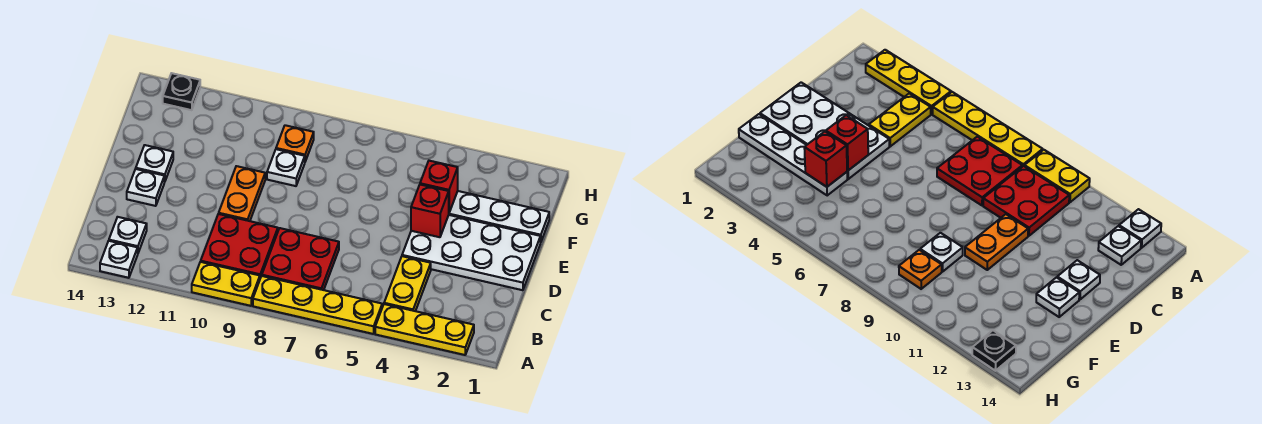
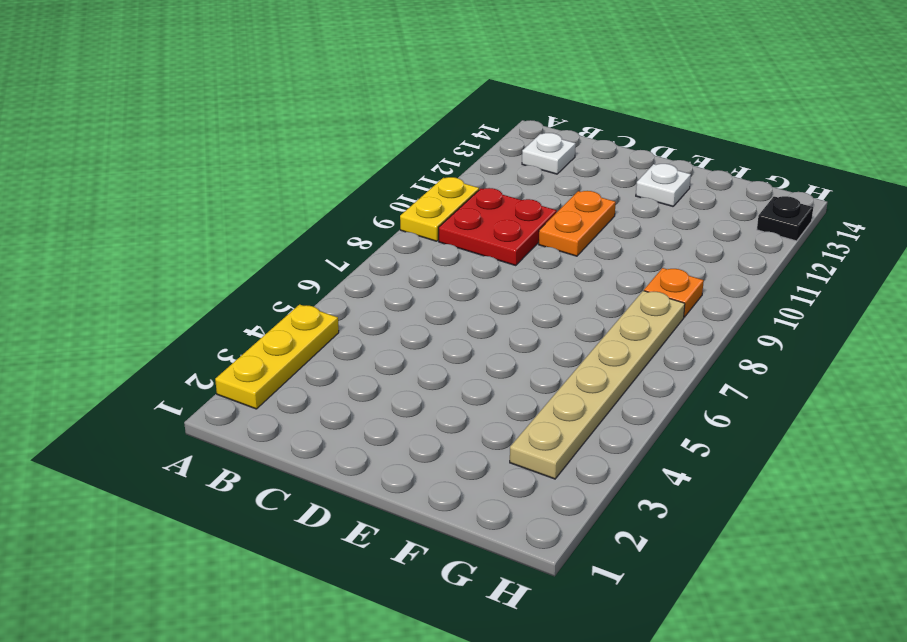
orange 1x2 plate [539,191,616,256] -> orange 1x2 plate turned to [219,166,265,221]
tan 1x6 plate [510,291,685,479] -> none
none -> yellow 1x4 plate [253,276,382,334]
none -> white 1x1 plate [100,241,138,278]
none -> yellow 1x2 plate [384,256,431,311]

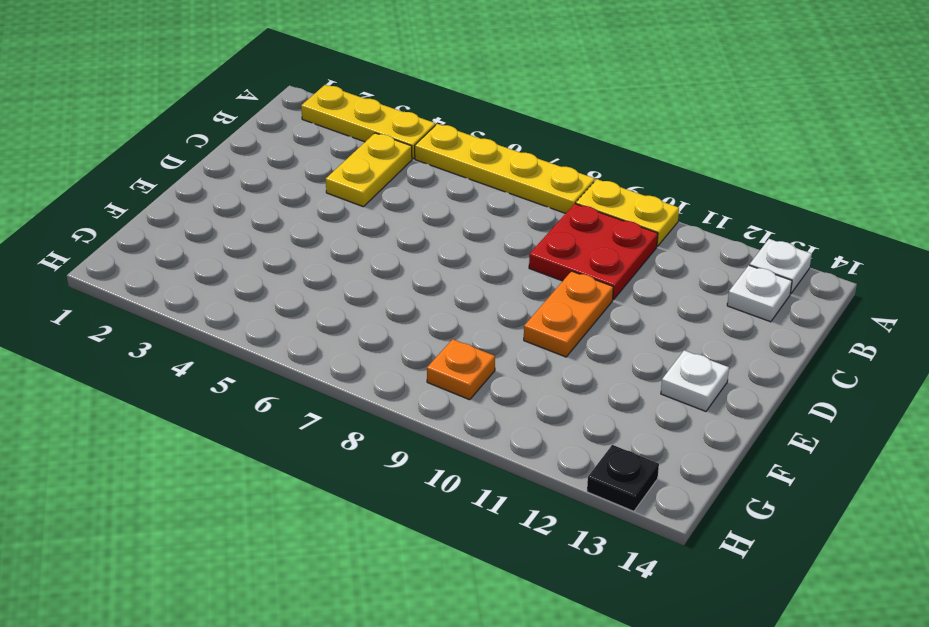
none -> red 2x2 plate [262,228,339,290]
none -> white 2x4 plate [402,215,540,290]
none -> white 1x1 plate [127,169,164,206]

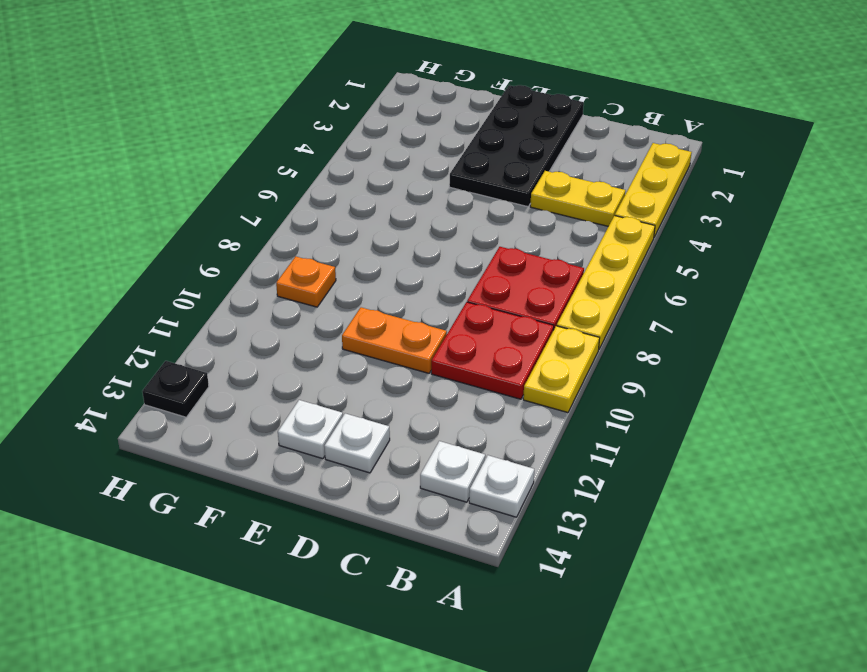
black 2x4 plate [449,85,584,207] -> white 2x4 plate [402,215,540,290]
none -> white 1x4 plate [449,191,549,242]
none -> white 1x1 plate [267,149,305,186]
none -> red 1x1 brick [411,185,449,237]

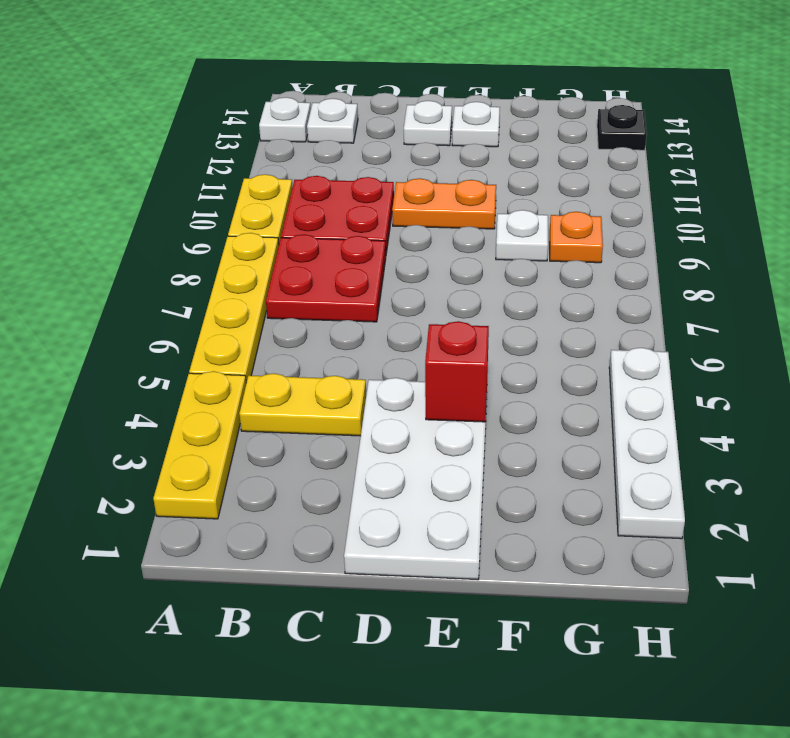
white 1x4 plate [609,348,685,539] -> white 1x4 plate moved to [449,191,549,242]
none -> red 1x1 brick [420,161,458,212]

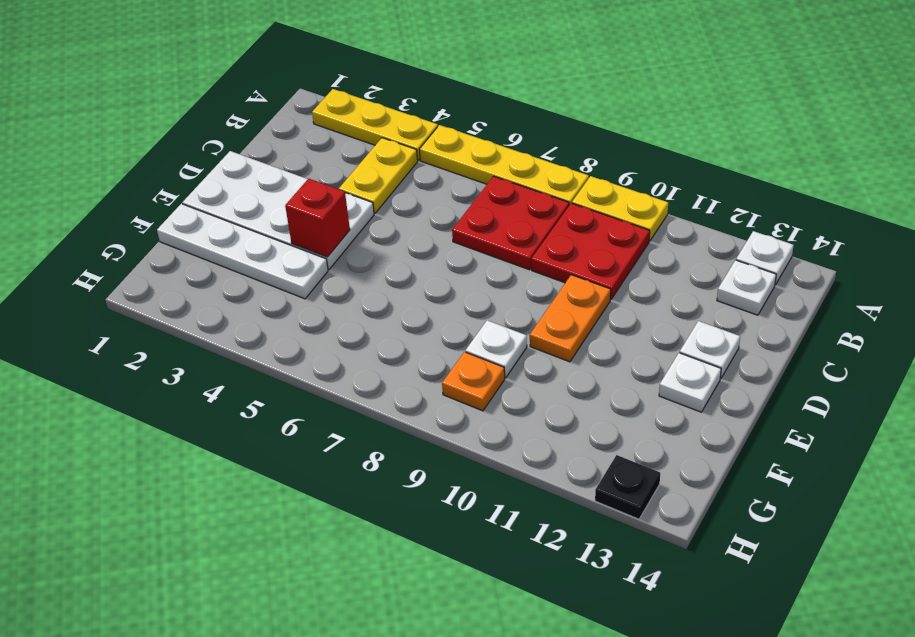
none -> red 1x1 brick [420,161,458,212]

